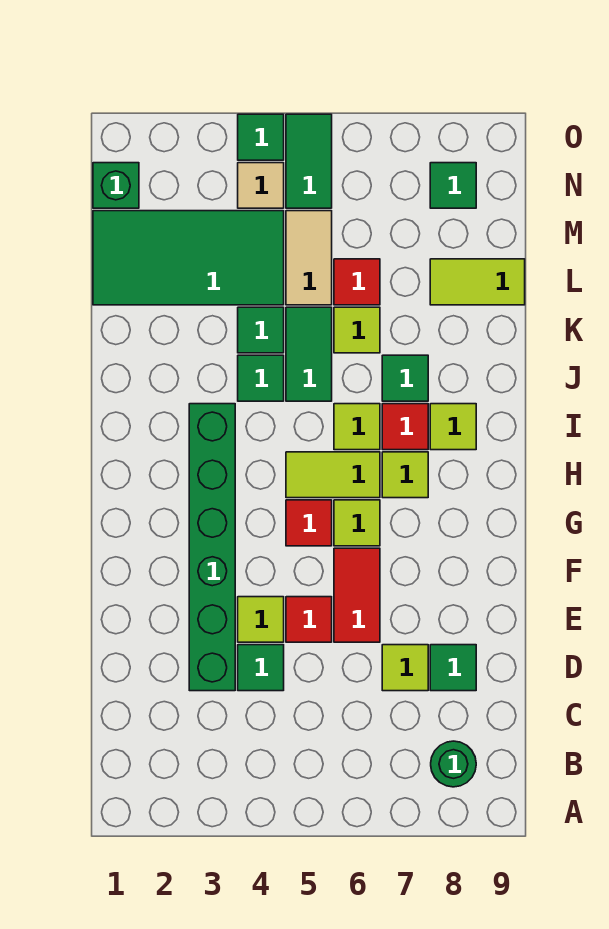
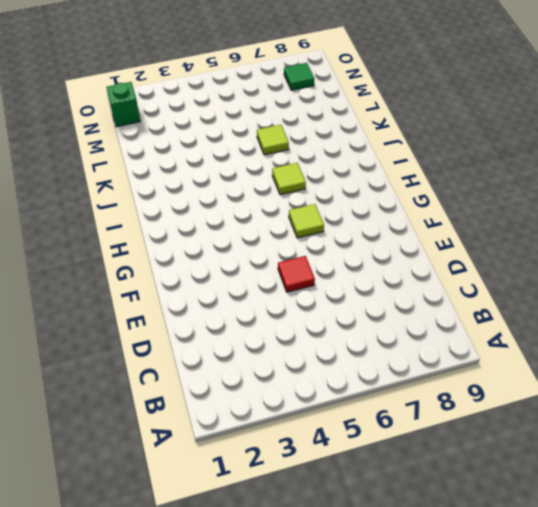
none -> green 1x1 round brick [431,741,476,787]
none -> green 1x6 brick [189,404,235,691]
none -> green 1x1 tile [238,645,284,691]

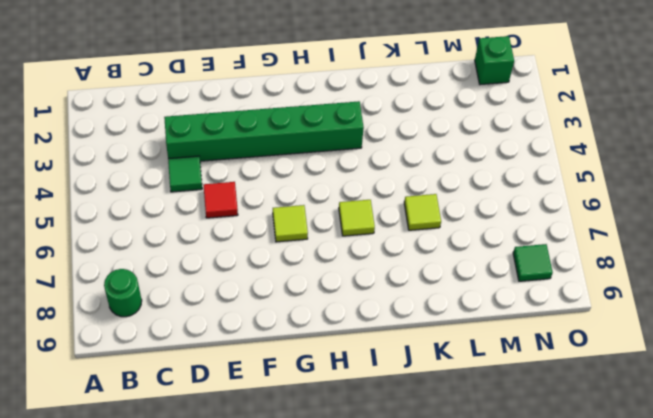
none -> lime 1x1 tile [382,645,428,691]
none -> green 1x1 tile [430,645,476,691]
none -> lime 1x1 tile [238,597,284,642]

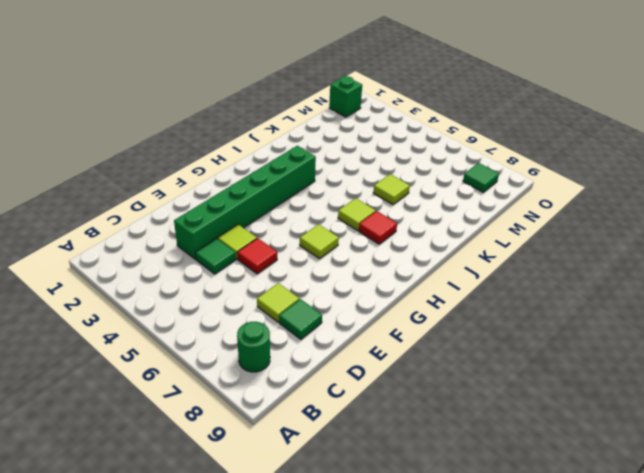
none -> red 1x2 tile [334,548,380,642]
none -> red 1x1 tile [286,500,332,546]
none -> lime 1x2 tile [286,452,380,498]

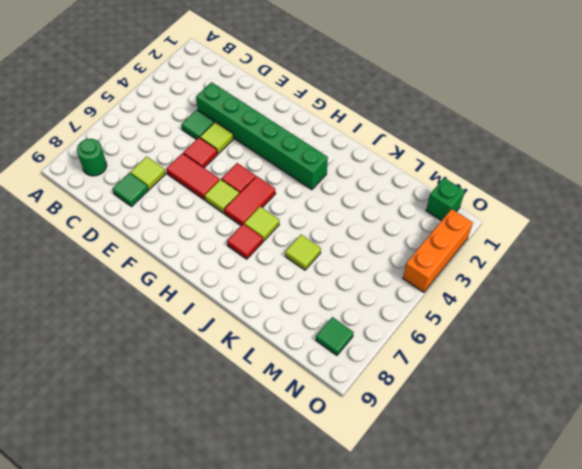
red 1x2 tile [224,176,276,226] -> lime 1x2 tile [286,452,380,498]
orange 1x3 brick [403,209,473,292] -> green 1x1 tile [238,114,284,160]
none -> lime 1x1 tile [382,452,428,498]
none -> lime 1x1 tile [430,404,476,450]
none -> green 1x1 tile [238,355,284,401]

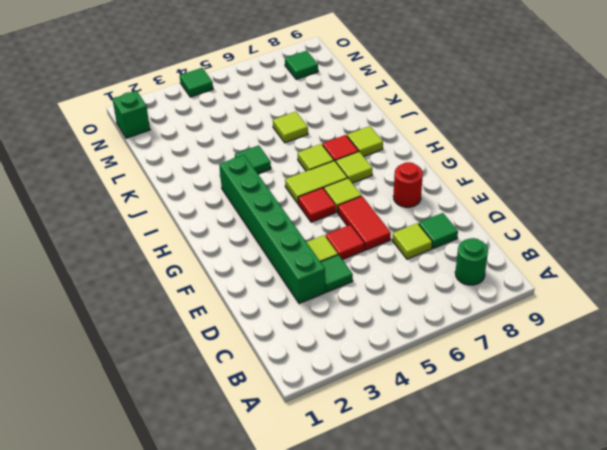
red 1x1 round brick [393,162,423,207] -> none
none -> green 1x2 tile [286,307,332,401]
none -> green 1x1 tile [382,355,428,401]
none -> green 1x1 tile [238,307,284,353]

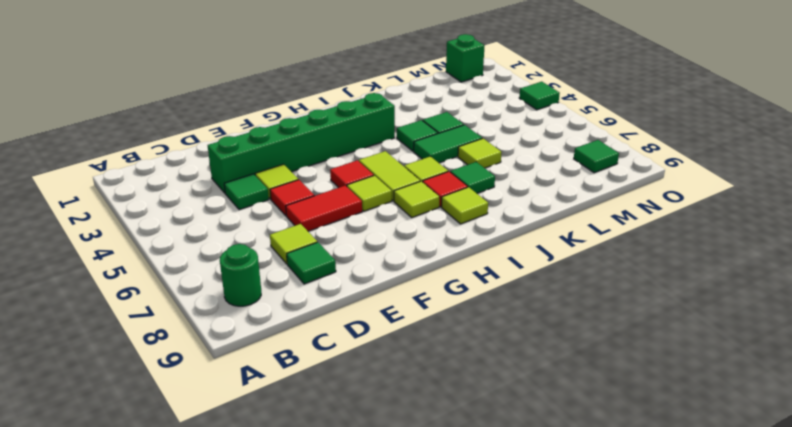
none -> green 2x4 tile [93,211,284,305]
none -> tan 1x2 tile [286,211,332,305]
none -> red 1x1 tile [334,259,380,305]

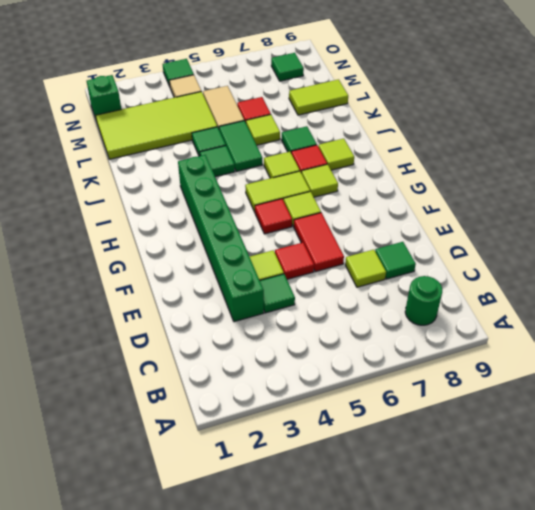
lime 2x4 tile [96,92,217,159] -> green 2x4 tile [93,211,284,305]
none -> green 1x2 tile [286,114,332,208]

